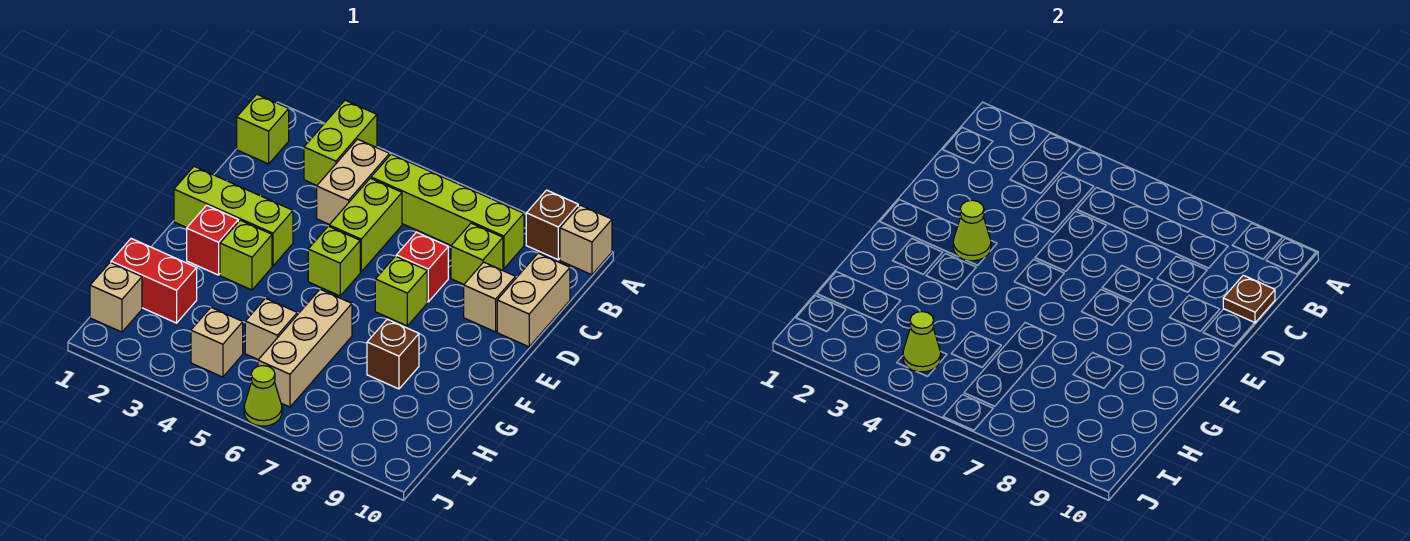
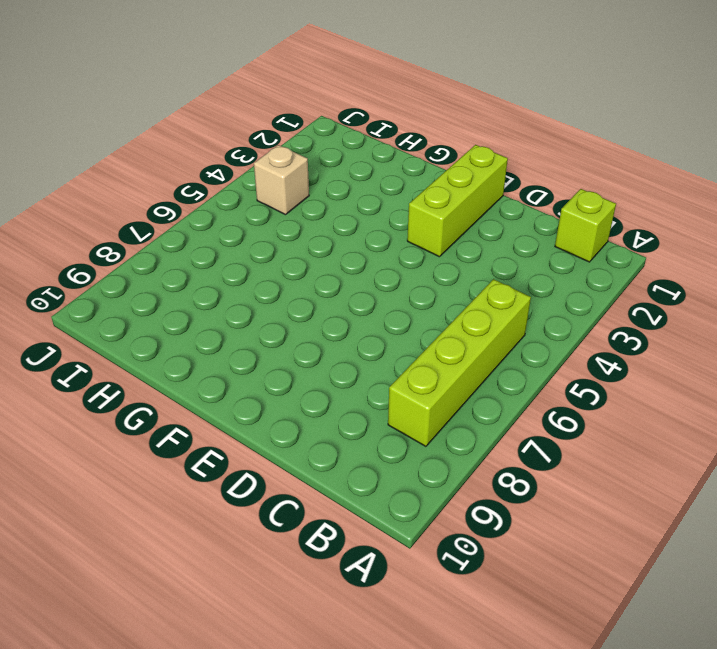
none -> lime 1x2 brick [304,100,377,185]
none -> brown 1x1 brick [526,190,578,260]
none -> tan 1x1 brick [560,205,612,275]

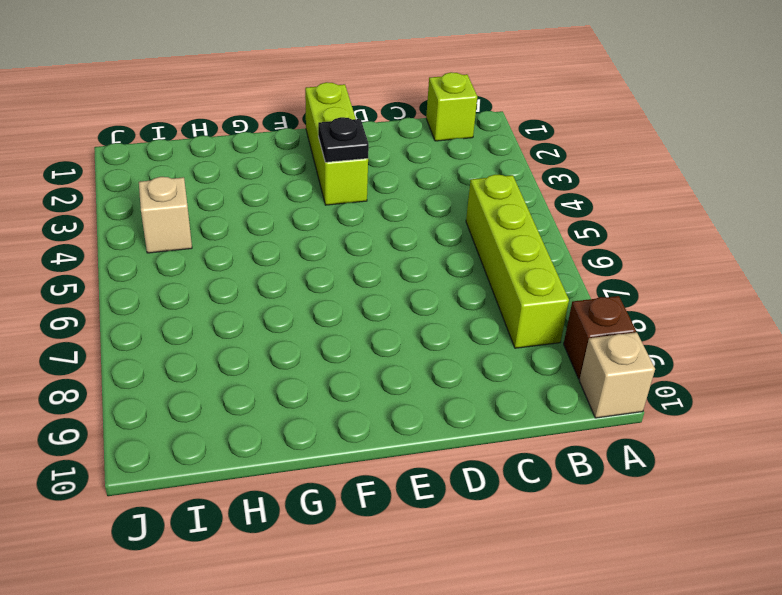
black 1x1 plate [318,117,369,162] -> lime 1x1 cone [953,200,991,261]
none -> lime 1x2 brick [304,100,377,185]
none -> tan 1x2 brick [317,139,389,225]
none -> lime 1x2 brick [329,178,402,272]

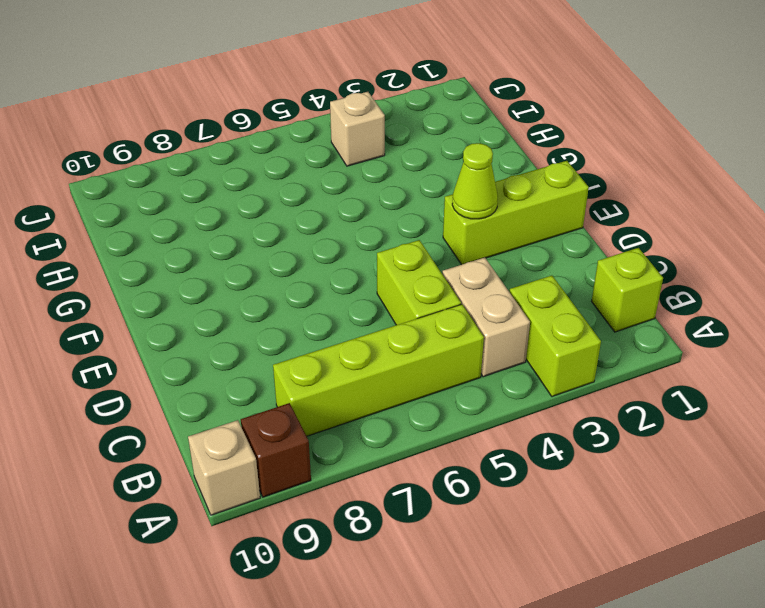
none -> lime 1x1 brick [451,223,503,284]
none -> tan 1x2 brick [497,253,570,347]
none -> red 1x1 brick [396,232,448,302]

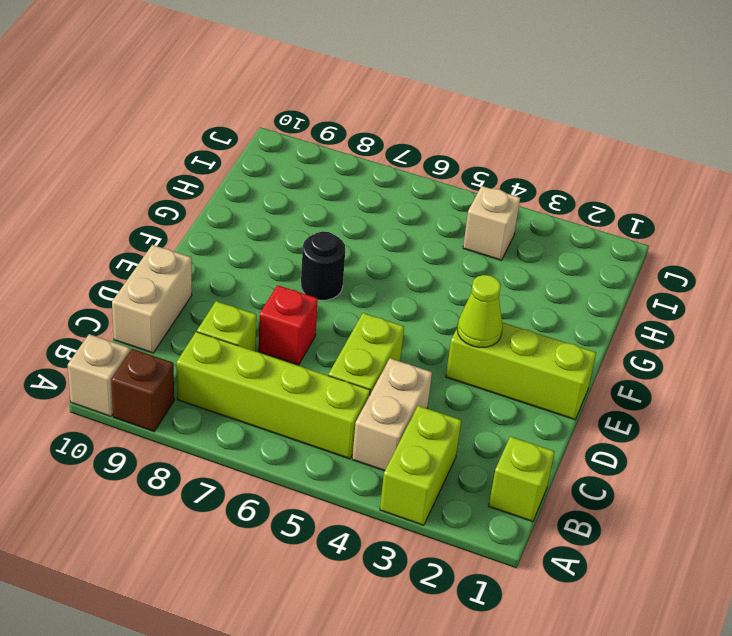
black 1x1 round brick [301,231,345,300] -> none
none -> tan 1x1 brick [464,262,516,332]
none -> lime 1x1 brick [308,226,360,296]
none -> lime 1x1 brick [375,256,427,326]

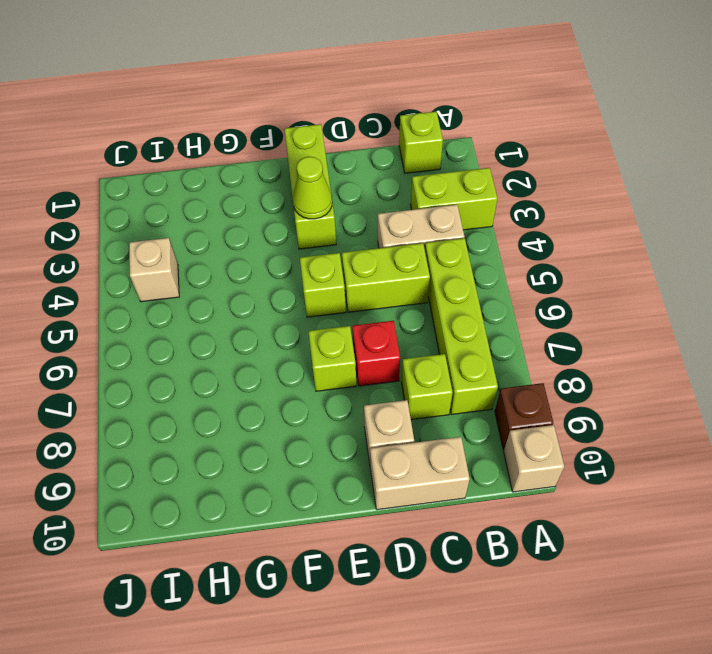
none -> red 1x1 brick [187,205,238,275]
none -> lime 1x1 brick [220,220,272,290]
none -> tan 1x3 brick [258,289,352,407]

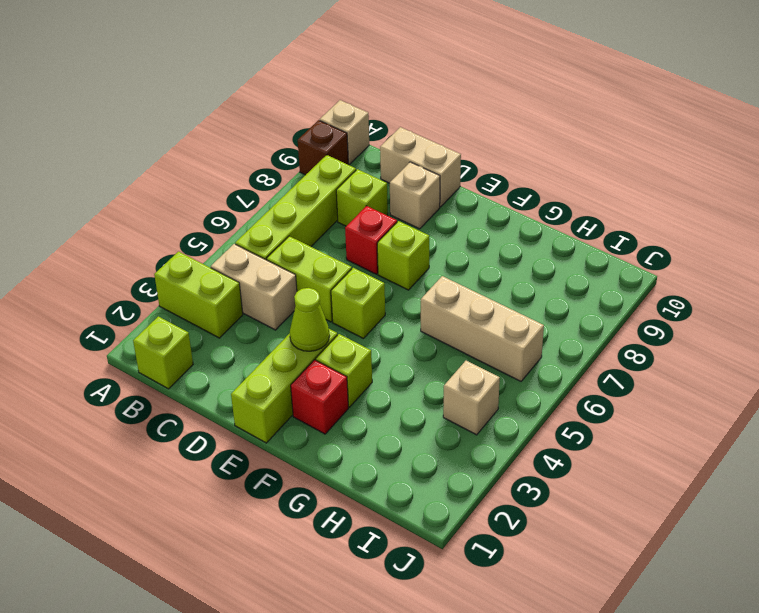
none -> brown 1x1 brick [367,319,419,389]
none -> red 1x2 brick [111,238,197,323]
none -> tan 1x1 brick [245,298,297,360]

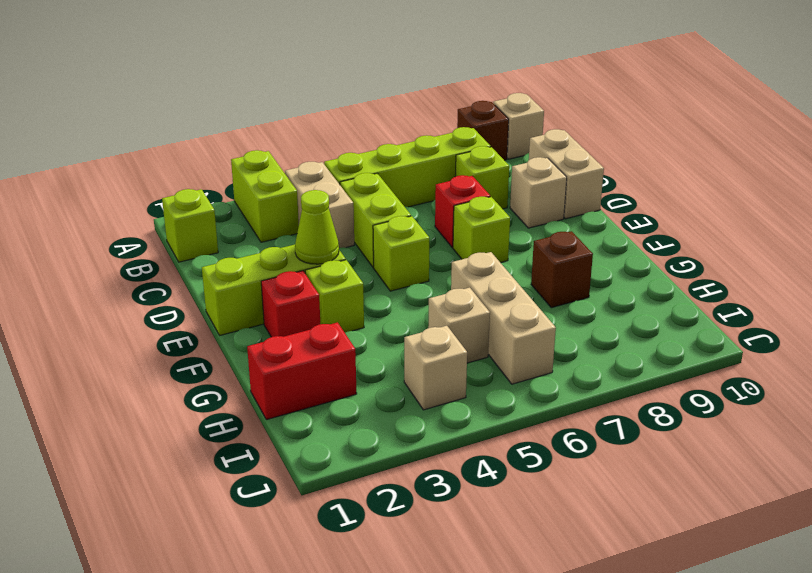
none -> tan 1x1 brick [90,263,142,332]
none -> lime 1x1 cone [244,366,282,426]
none -> brown 1x1 plate [1223,275,1275,323]

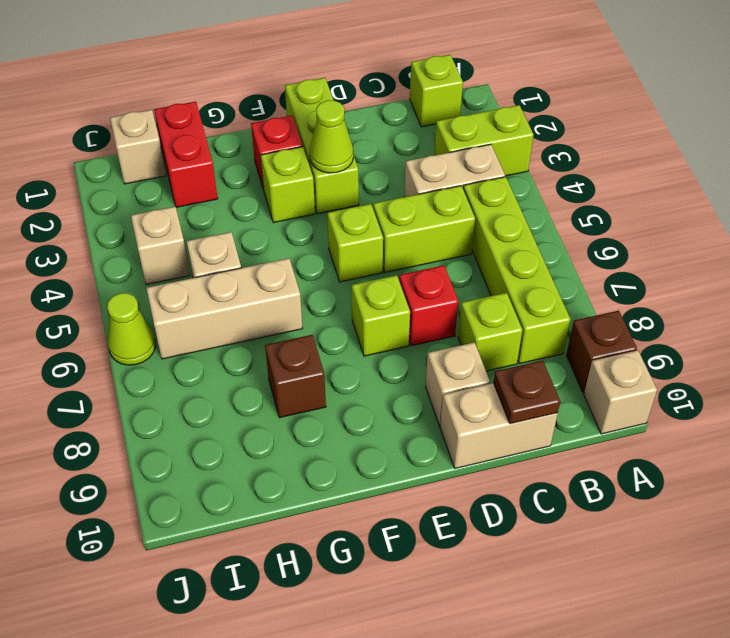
none -> lime 1x1 cone [903,312,941,372]

